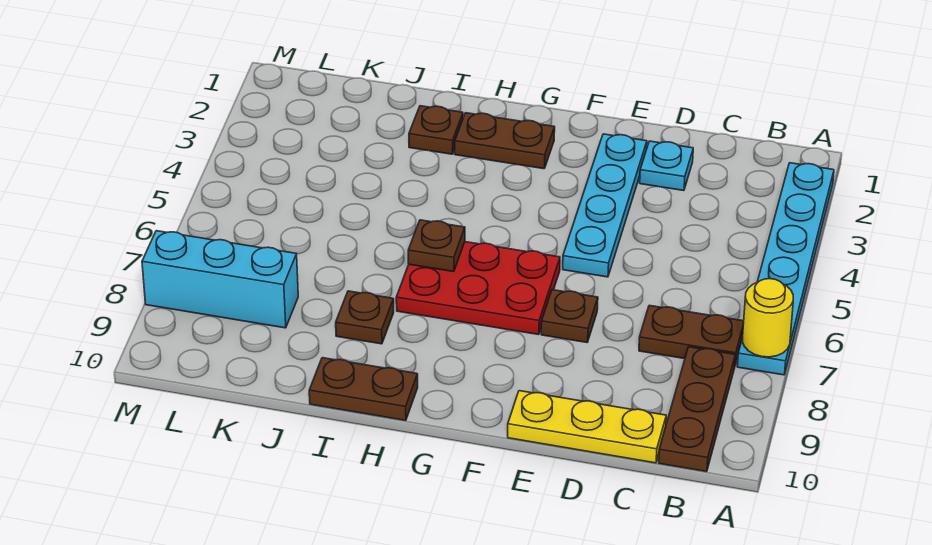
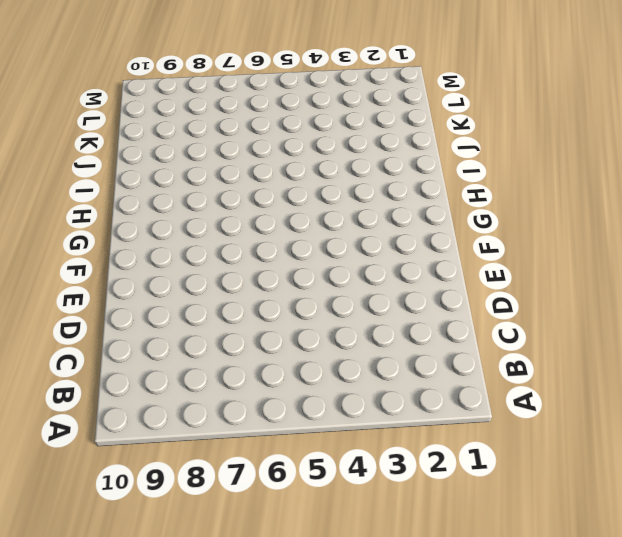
none -> cyan 1x6 plate [737,163,834,375]
none -> brown 1x2 plate [639,305,744,365]
none -> brown 1x3 plate [659,347,735,472]

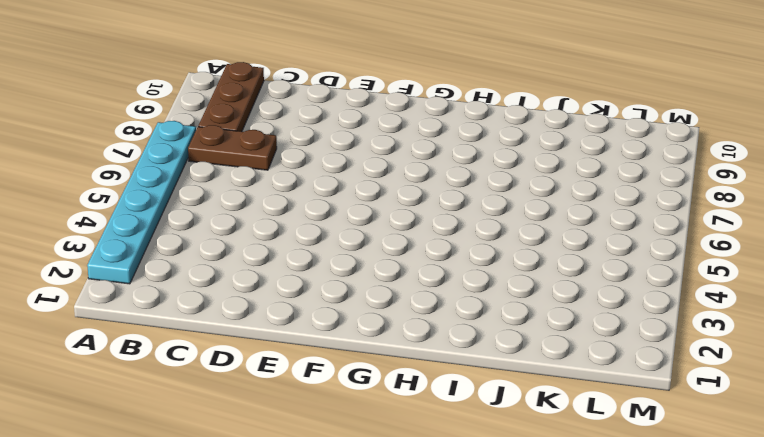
none -> yellow 1x3 plate [508,391,666,463]
none -> cyan 1x1 plate [640,141,693,191]
none -> cyan 1x4 plate [563,134,647,277]

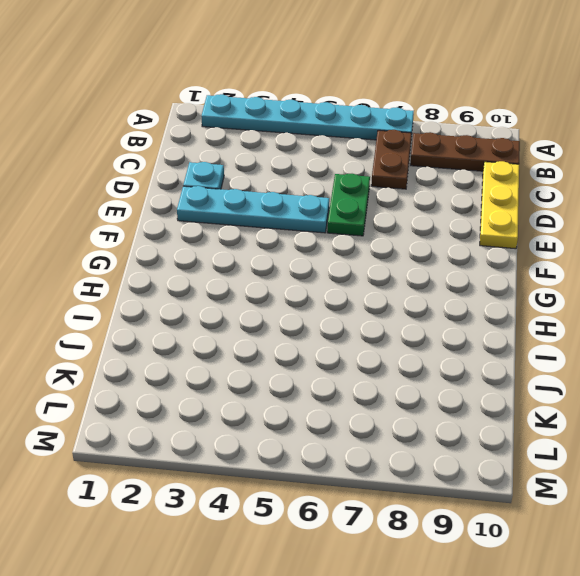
green 1x2 plate [327,174,370,236] -> none
none -> brown 1x1 plate [541,290,598,342]
none -> red 2x3 plate [396,242,560,335]
none -> brown 1x2 plate [455,113,555,169]

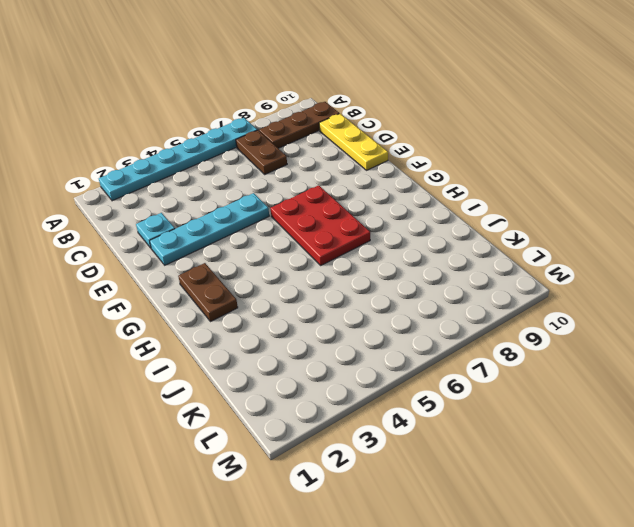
none -> brown 1x1 plate [541,290,598,342]
none -> brown 1x2 plate [309,358,418,421]
none -> brown 1x1 plate [409,106,463,154]

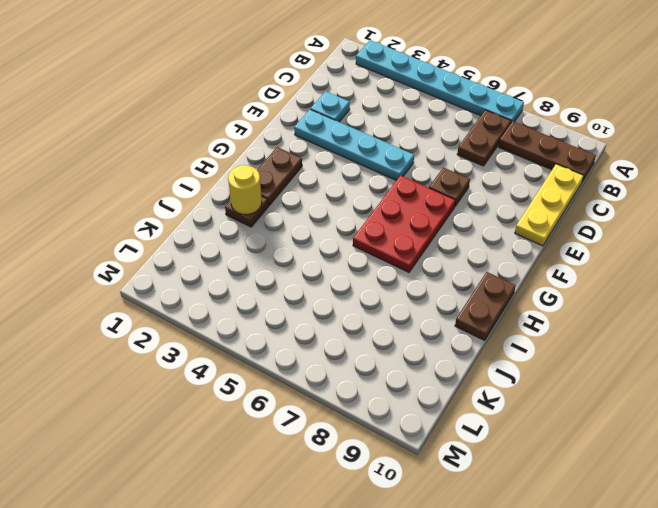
yellow 1x1 round brick [228,165,262,215] -> yellow 1x1 round brick moved to [742,279,793,357]
none -> brown 1x1 plate [336,291,394,344]
none -> cyan 1x3 brick [142,231,298,328]
none -> brown 1x1 plate [408,220,465,272]

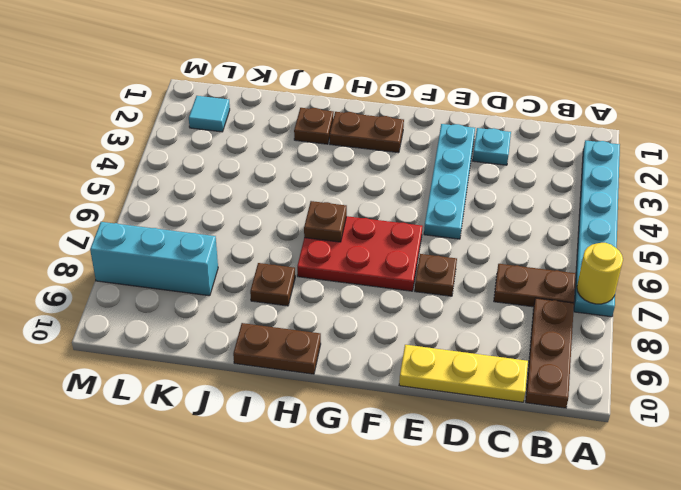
cyan 1x1 tile [189,96,230,132] -> none

